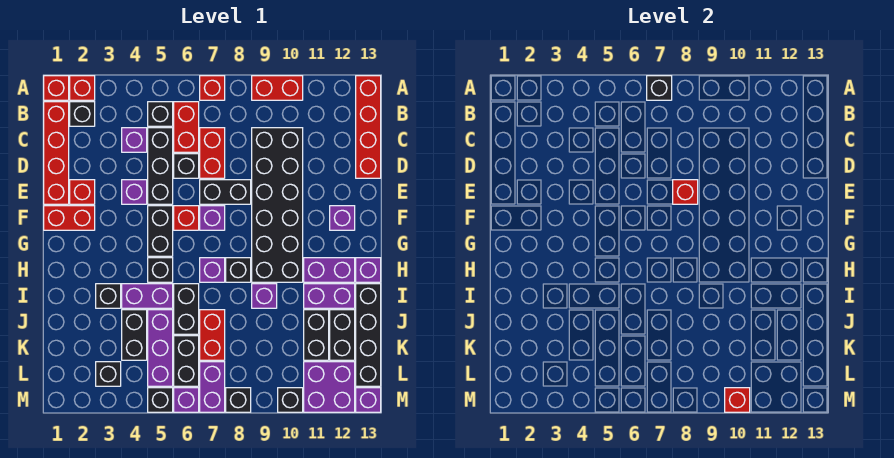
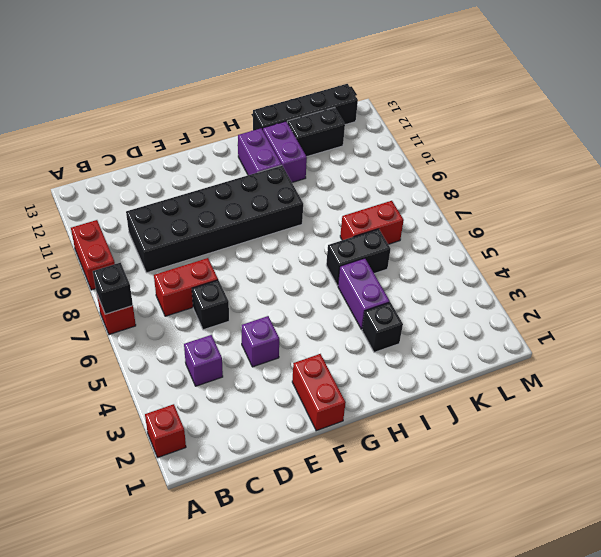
none -> red 1x1 brick [44,76,69,100]
none -> red 1x4 brick [356,76,381,178]
none -> red 1x4 brick [44,102,69,204]
none -> black 1x1 brick [70,102,95,126]

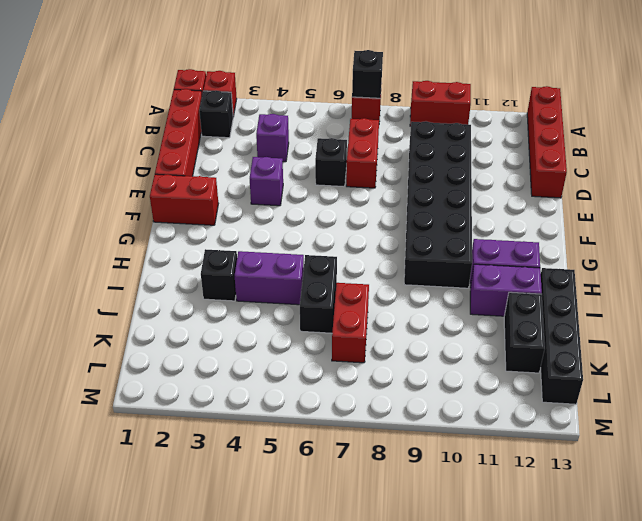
none -> black 1x1 brick [148,102,173,126]
none -> red 1x2 brick [174,102,199,152]
none -> black 1x3 brick [148,128,173,204]
none -> red 1x1 brick [70,180,95,204]

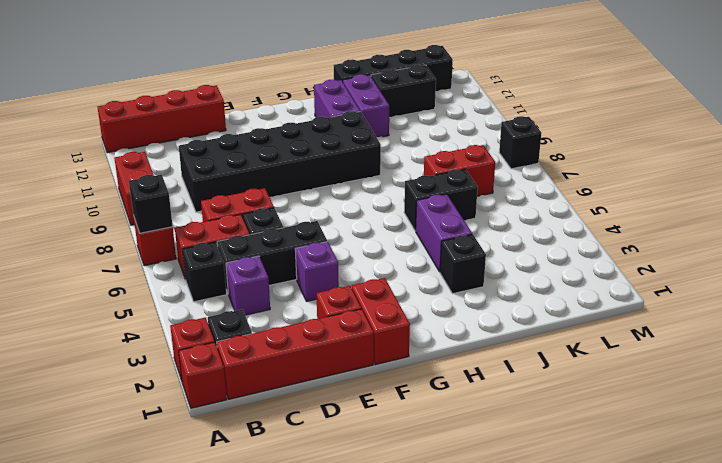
none -> black 1x2 brick [200,180,251,204]
none -> black 1x2 brick [148,206,173,256]
none -> red 1x1 brick [174,206,199,230]
none -> purple 1x1 brick [200,206,225,230]

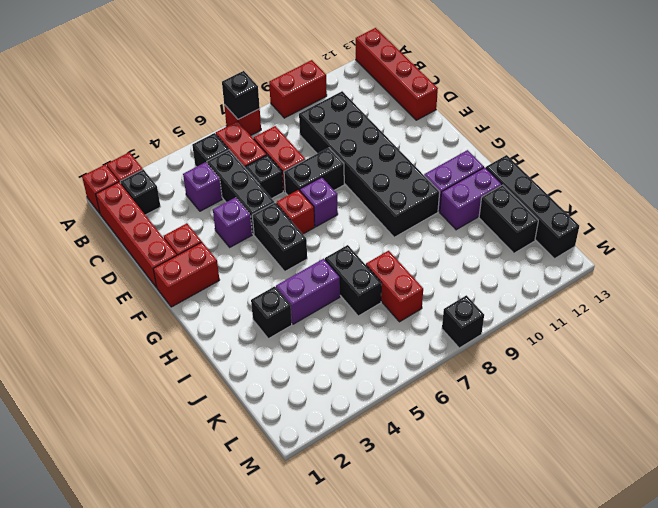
none -> purple 1x1 brick [330,206,355,230]
none -> black 1x1 brick [148,258,173,282]
none -> purple 1x1 brick [200,258,225,282]
none -> black 1x1 brick [226,258,251,282]

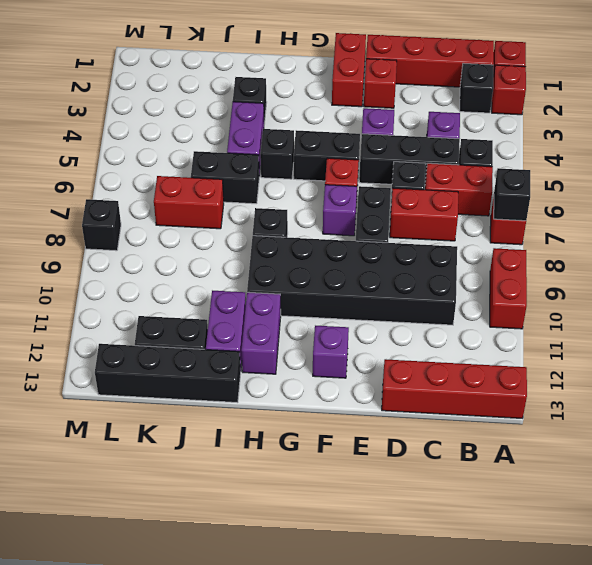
none -> purple 1x1 brick [200,258,225,282]
none -> purple 1x1 brick [356,258,381,282]
none -> purple 1x1 brick [252,284,277,308]
none -> black 1x2 brick [122,310,147,360]

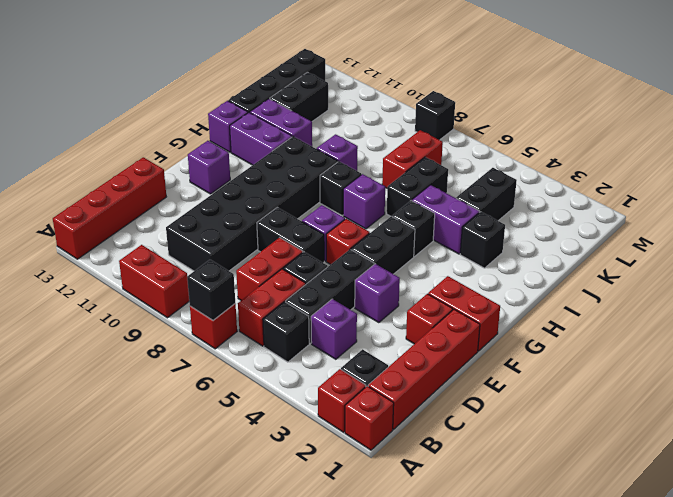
none -> purple 1x3 brick [148,310,173,386]
none -> black 1x2 brick [304,310,329,360]
none -> black 1x2 brick [174,336,199,386]
none -> black 1x1 brick [96,362,121,386]

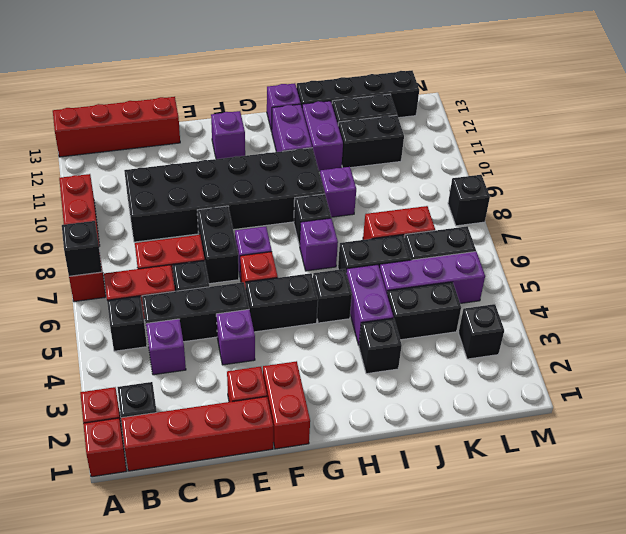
none -> purple 1x2 brick [200,362,225,412]
none -> purple 2x2 brick [304,362,355,412]
none -> black 1x1 brick [148,388,173,412]
none -> purple 1x1 brick [174,388,199,412]

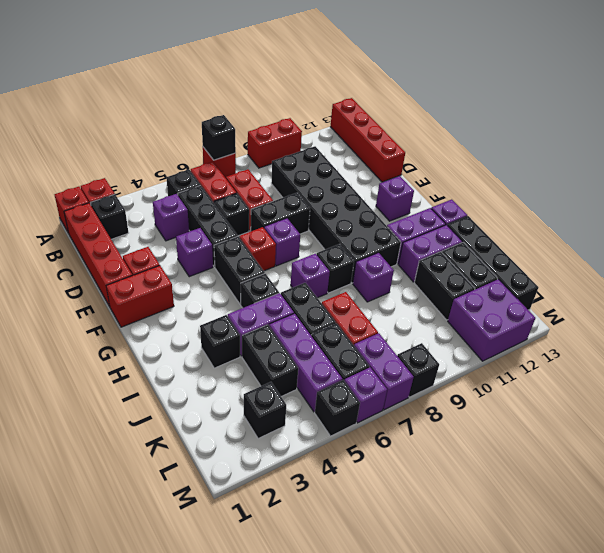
none -> black 1x1 brick [278,388,303,412]
none -> purple 1x1 brick [356,388,381,412]
none -> red 1x1 brick [673,180,698,204]
none -> red 1x1 brick [725,388,750,412]

